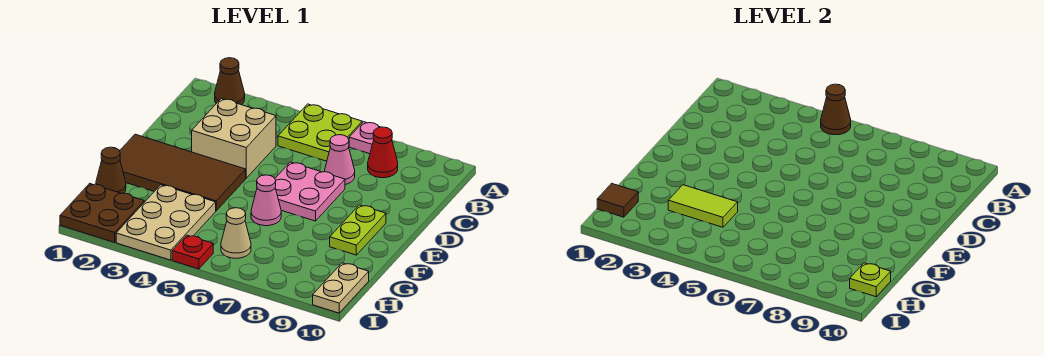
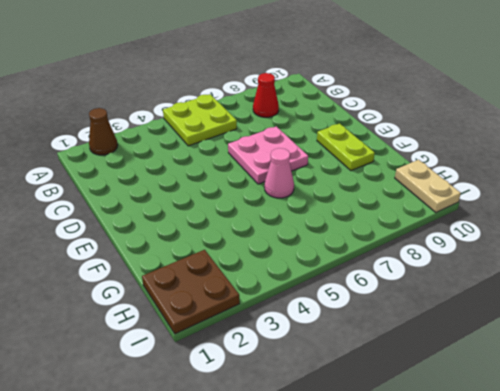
none -> pink 1x1 plate [349,122,380,154]
none -> tan 2x2 brick [192,98,276,178]
none -> pink 1x1 cone [325,135,355,185]

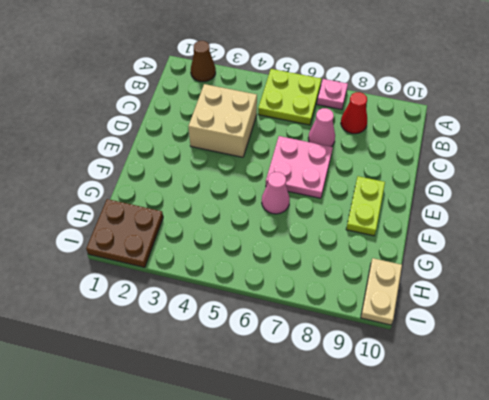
none -> brown 2x4 tile [120,134,246,211]
none -> brown 1x1 cone [96,147,126,193]
none -> tan 2x3 plate [116,185,216,260]

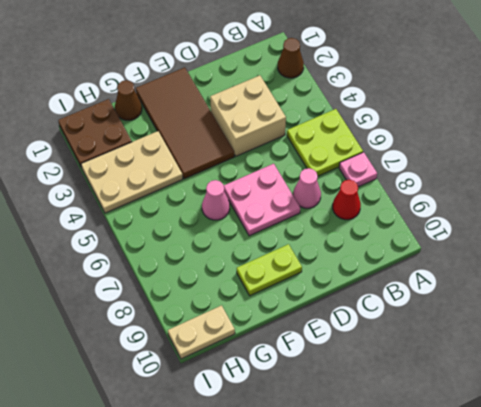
none -> tan 1x1 cone [221,208,251,258]
none -> red 1x1 plate [172,235,213,269]
none -> brown 1x1 cone [821,84,851,135]

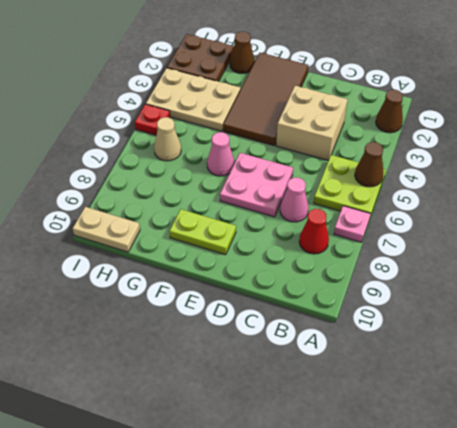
none -> lime 1x2 tile [668,185,738,227]
none -> brown 1x1 tile [597,183,638,217]
none -> lime 1x1 plate [850,263,891,297]

